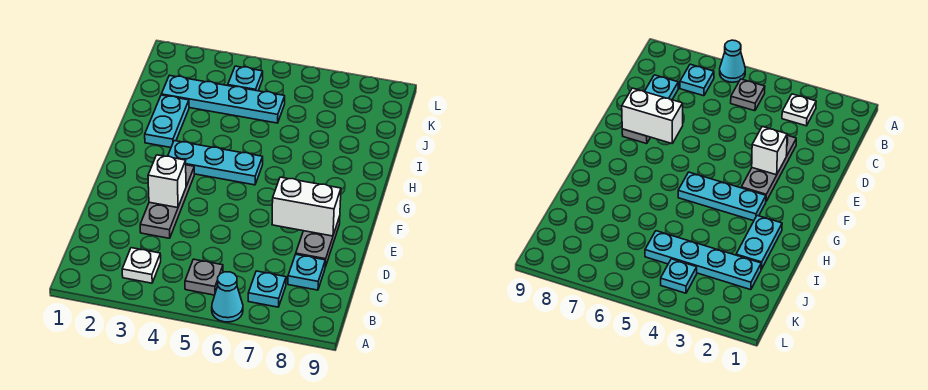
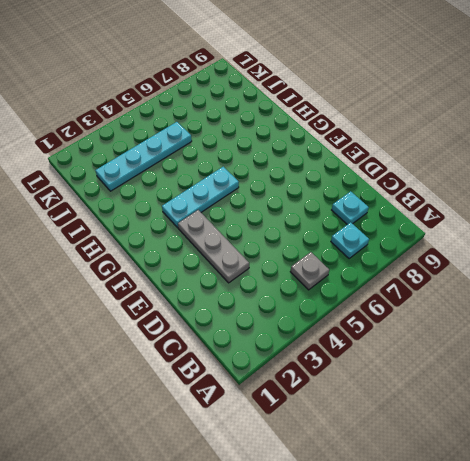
none -> cyan 1x1 cone [212,272,243,322]
none -> white 1x1 plate [122,248,161,283]
none -> grey 1x2 plate [296,217,340,266]

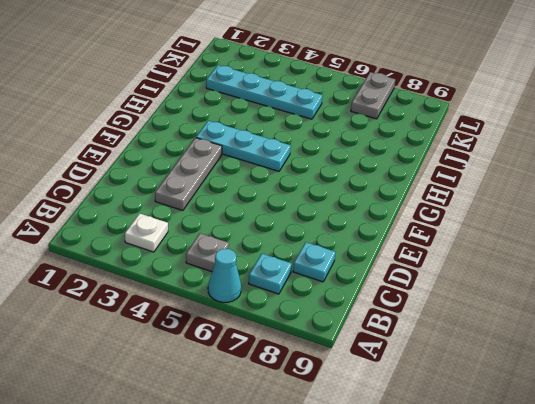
grey 1x2 plate [351,72,395,119] -> grey 1x2 plate moved to [296,217,340,266]
none -> cyan 1x2 plate [145,95,189,148]
none -> cyan 1x1 plate [228,66,263,91]
none -> white 1x1 brick [148,155,186,208]

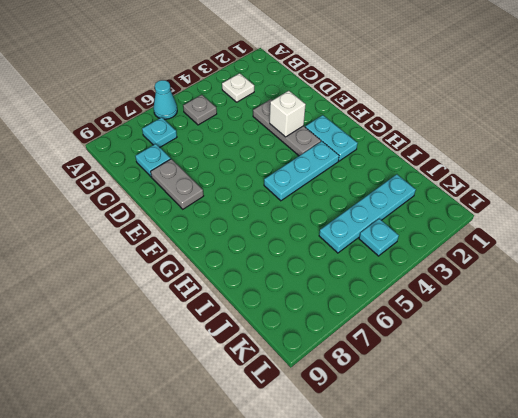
cyan 1x2 plate [305,115,358,161] -> cyan 1x2 plate moved to [145,95,189,148]
none -> white 1x2 brick [272,177,341,236]

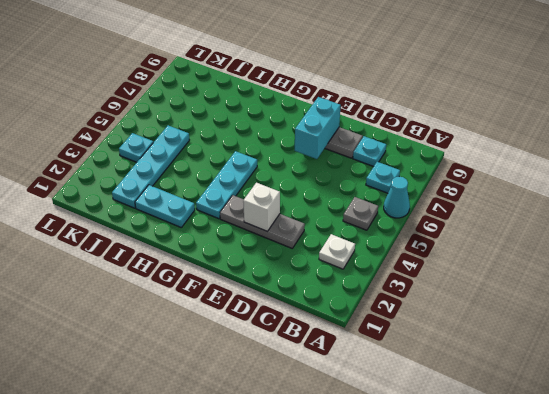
cyan 1x2 brick [295,97,341,159] -> white 1x2 brick [272,177,341,236]

